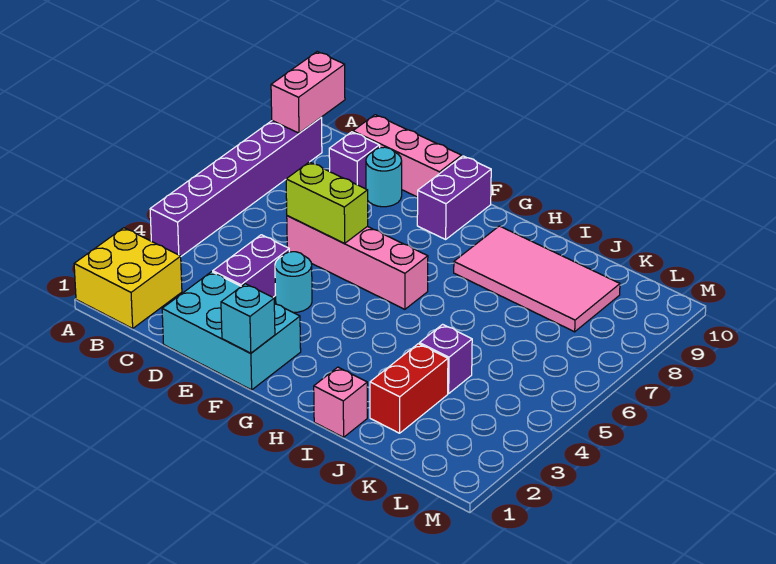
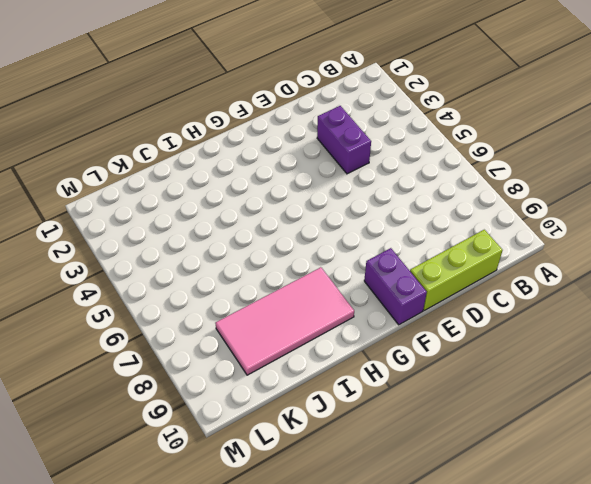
lime 1x3 brick [410,230,503,310] -> pink 1x3 brick [353,115,462,197]
none -> yellow 2x2 brick [74,228,182,328]
none -> purple 1x6 brick [150,118,322,256]
none -> purple 1x1 brick [329,132,380,189]

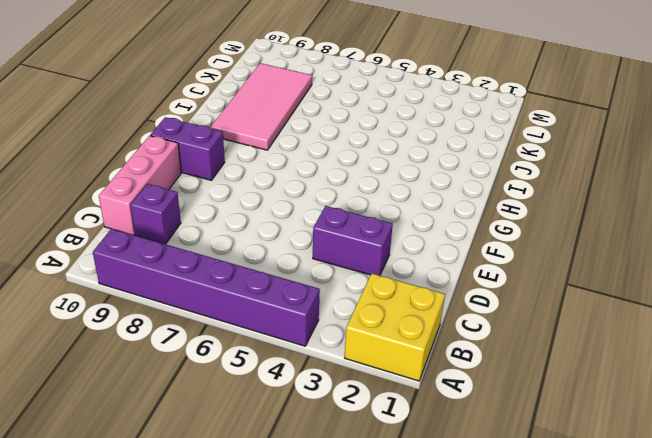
none -> cyan 2x3 brick [162,272,301,390]
none -> pink 1x4 brick [287,216,428,309]
none -> cyan 1x1 round brick [366,147,402,207]

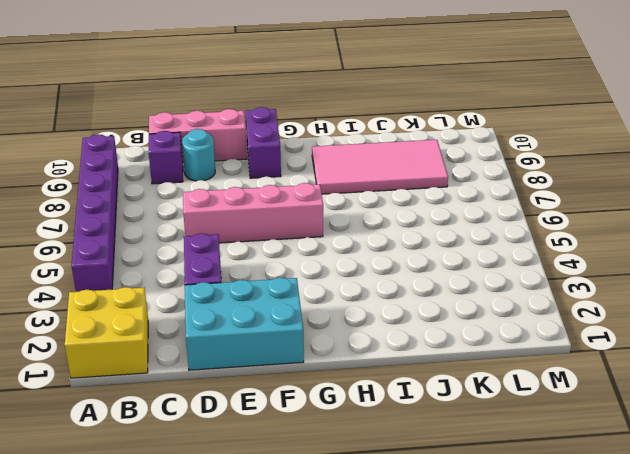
none -> cyan 1x1 round brick [275,252,312,313]
none -> pink 1x1 brick [314,367,367,437]
none -> red 1x2 brick [370,344,448,433]

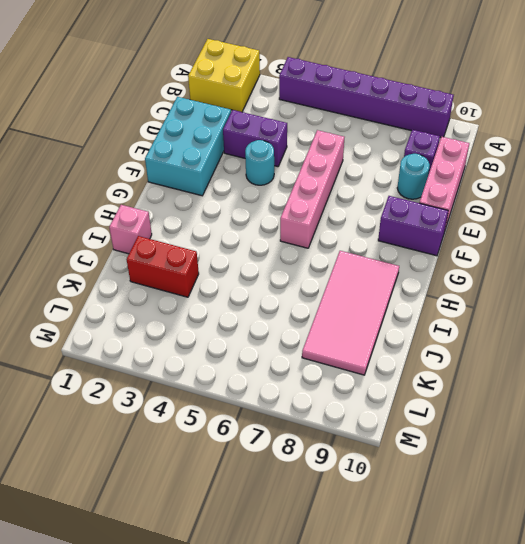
none -> purple 1x1 brick [419,324,472,394]
none -> pink 1x2 brick [271,52,345,133]
none -> lime 1x2 brick [286,162,368,243]

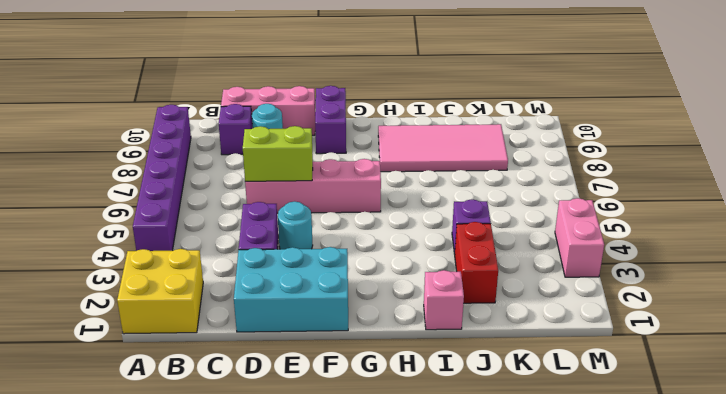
pink 1x2 brick [555,198,604,277] -> pink 1x2 brick moved to [271,52,345,133]
none -> cyan 1x1 brick [221,284,275,353]

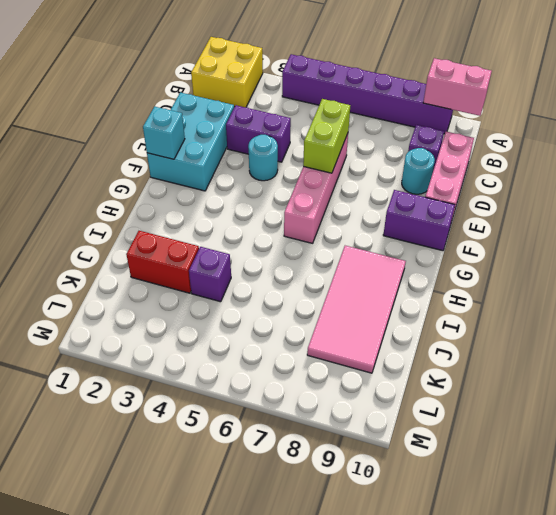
none -> pink 1x1 brick [314,367,367,437]

